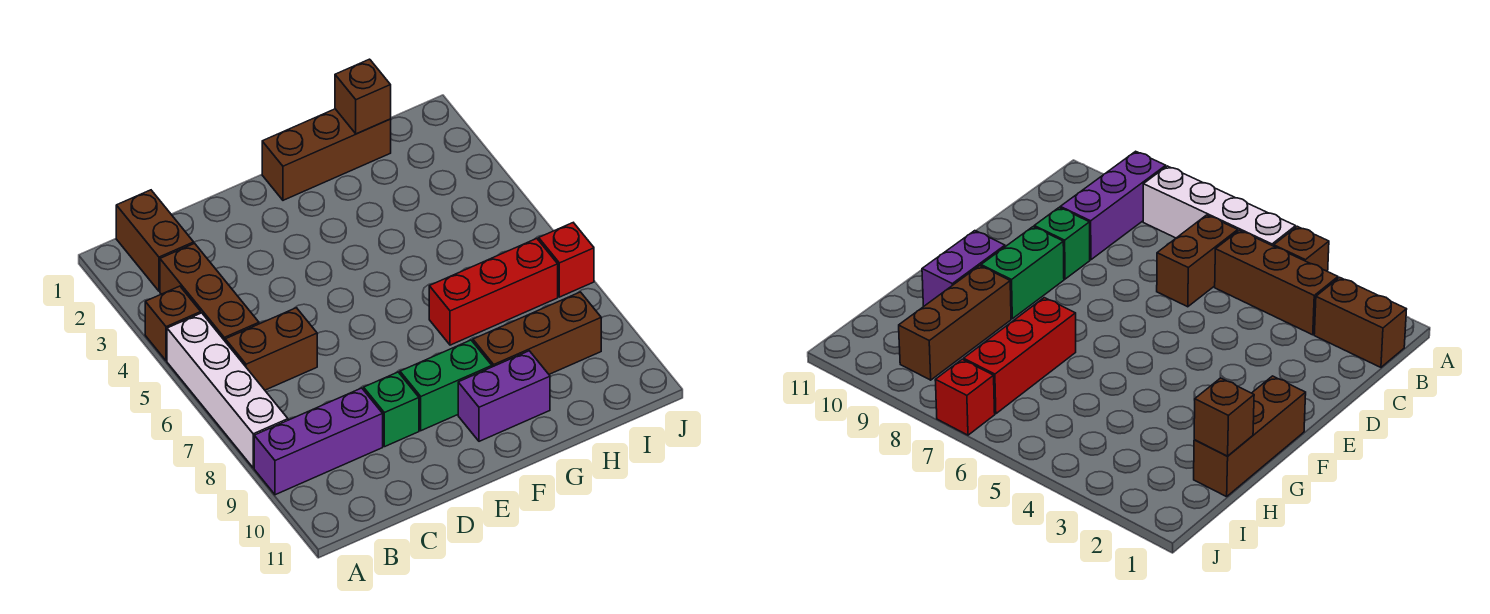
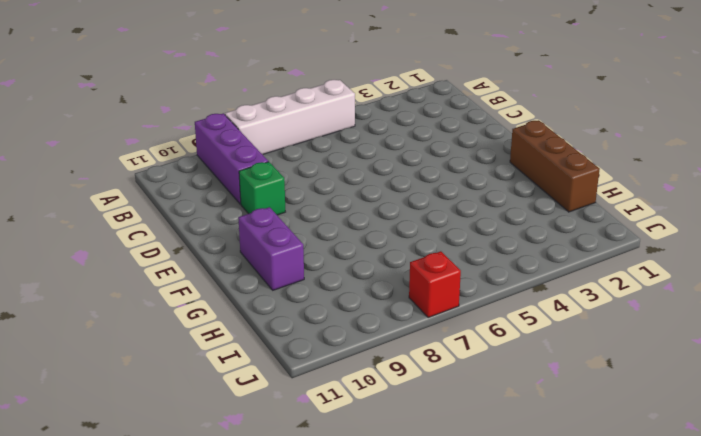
none -> brown 1x1 brick [145,286,201,361]
none -> brown 1x2 brick [116,190,194,291]
none -> brown 1x3 brick [160,243,259,341]

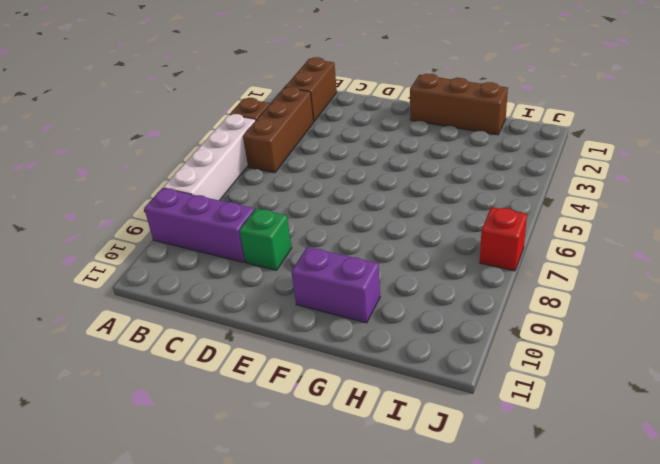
none -> brown 1x2 brick [225,308,317,390]
none -> green 1x2 brick [400,340,492,431]
none -> red 1x3 brick [429,239,558,345]

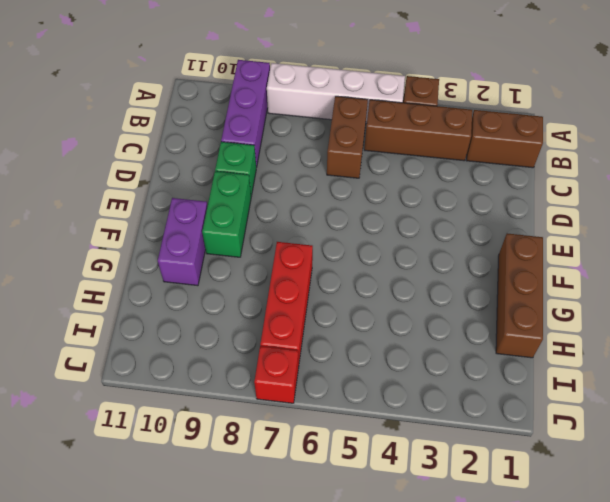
none -> brown 1x3 brick [473,292,601,374]
none -> brown 1x1 brick [335,59,391,134]

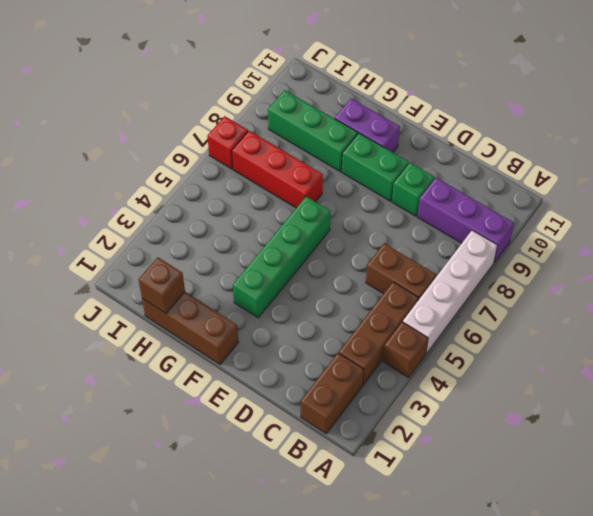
green 1x4 brick [233,197,331,318] -> none
green 1x3 brick [268,90,358,172] -> brown 1x3 brick [473,292,601,374]

